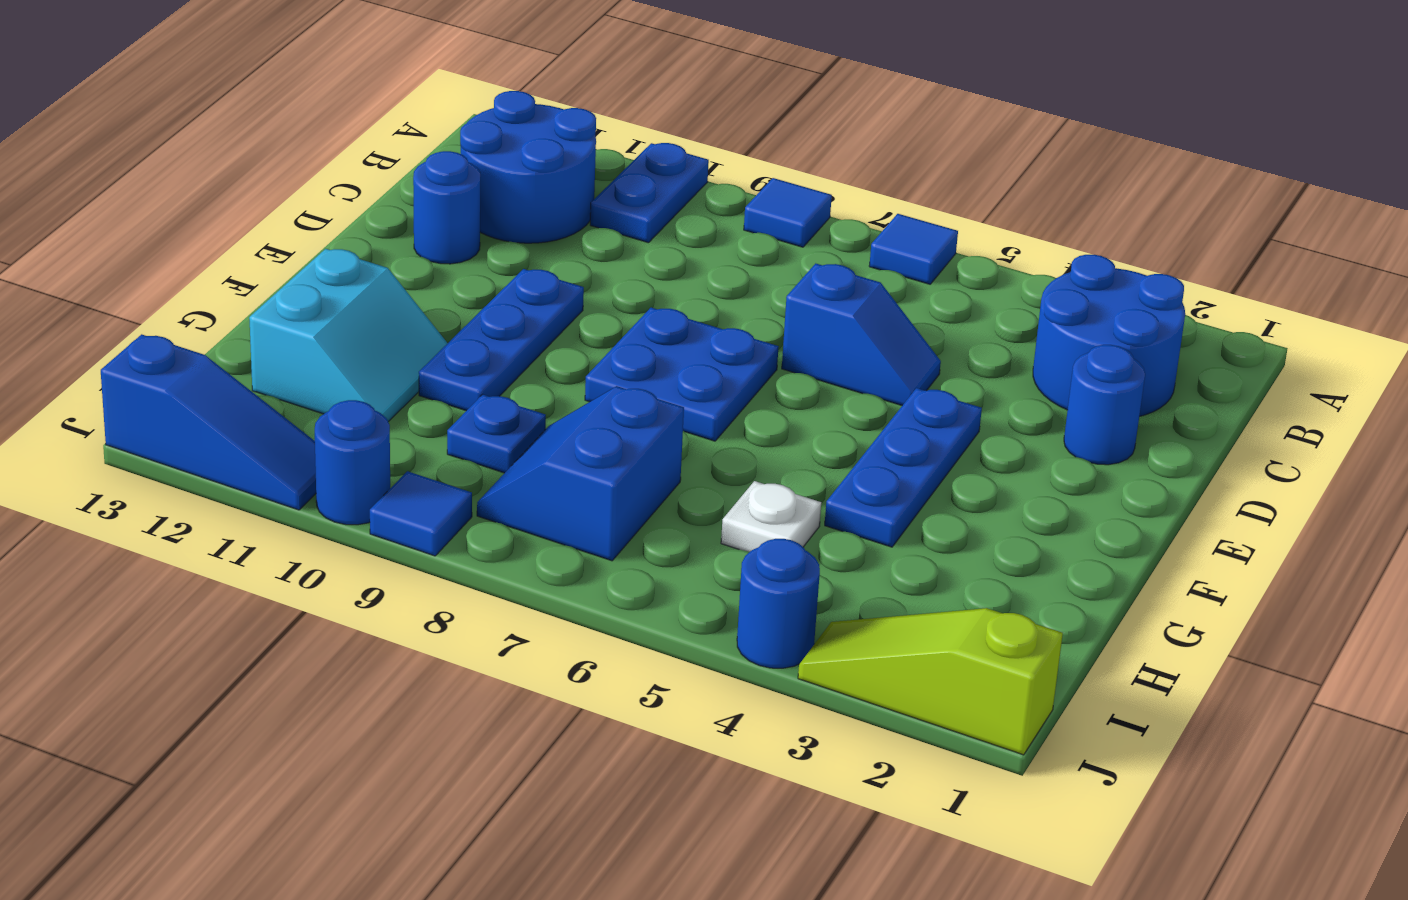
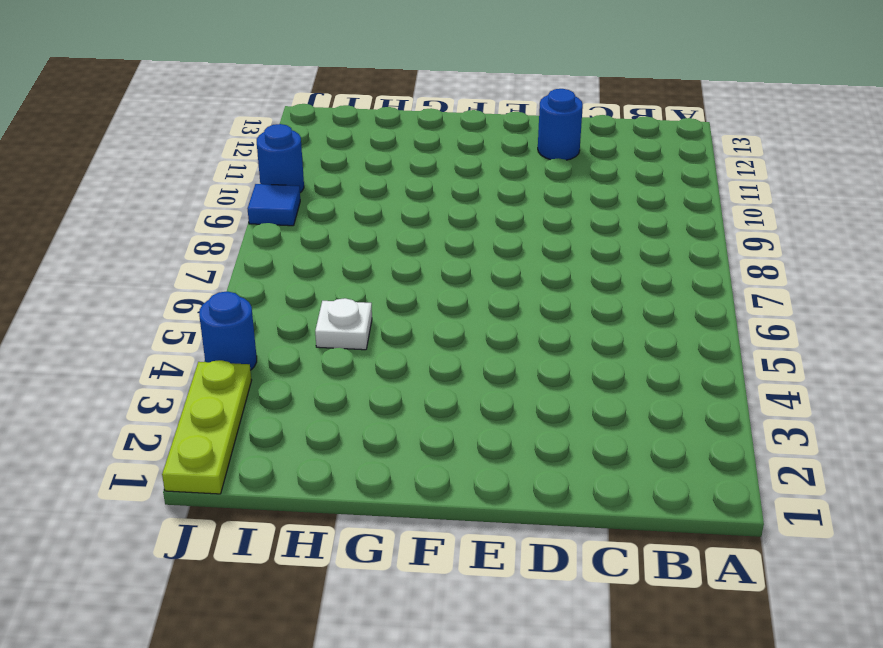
lime 1x3 plate [162,360,252,494] -> lime 1x3 slope [798,608,1063,755]
none -> blue 1x1 tile [869,214,958,284]
none -> blue 1x1 tile [744,178,832,247]
none -> blue 1x2 plate [590,143,709,243]

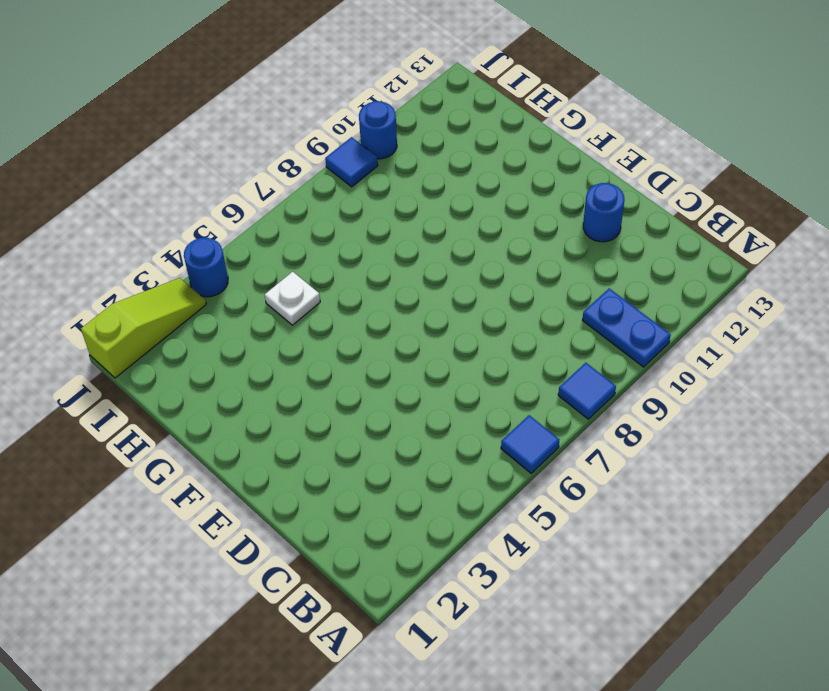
none -> blue 2x2 round brick [1033,255,1185,416]
none -> blue 2x2 round brick [460,91,596,243]
none -> blue 1x1 round brick [1064,345,1145,465]

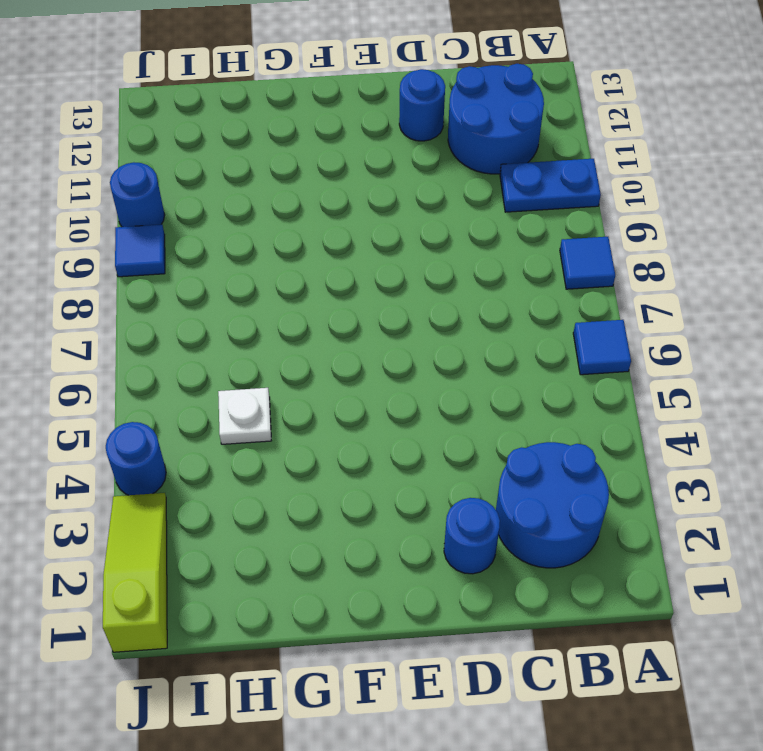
none -> blue 1x2 slope [782,264,941,405]
none -> blue 1x3 plate [825,388,982,547]
none -> blue 2x2 plate [585,308,779,441]

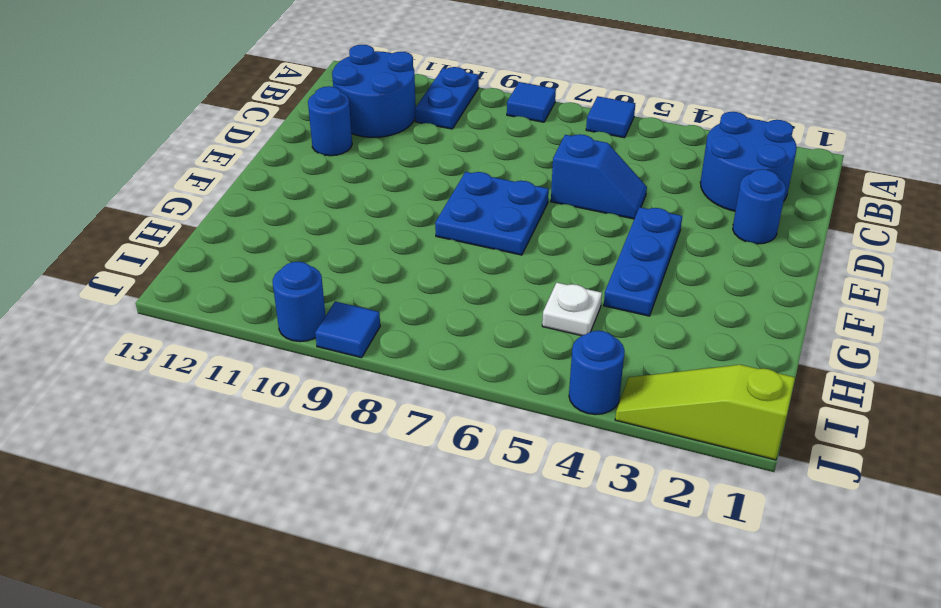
none -> blue 1x3 plate [419,269,584,411]
none -> cyan 2x2 slope [249,249,448,422]
none -> blue 2x2 slope [477,386,684,561]

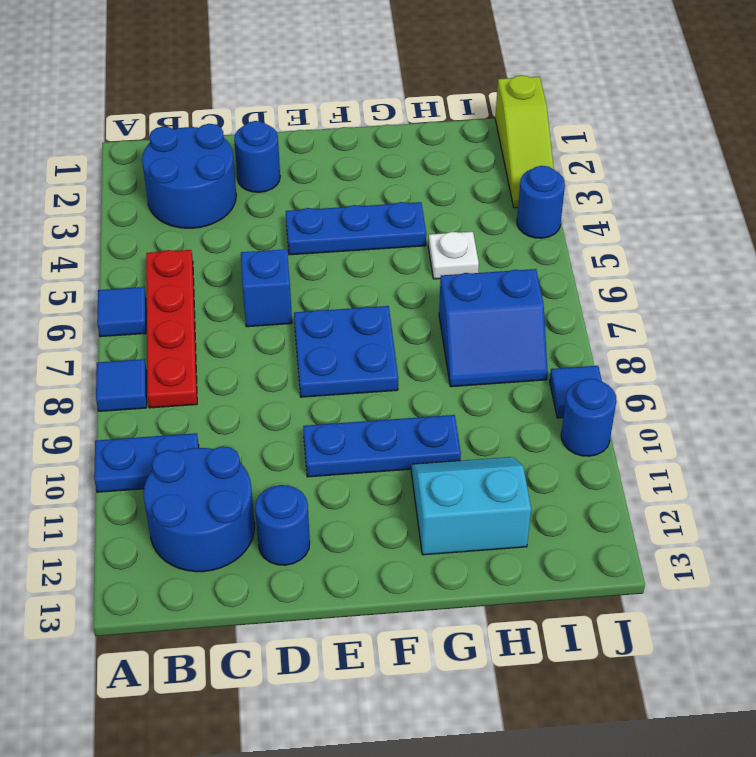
red 1x4 plate [146,250,197,408] -> none
none -> blue 1x1 plate [447,394,546,473]
none -> blue 1x3 slope [101,334,316,510]

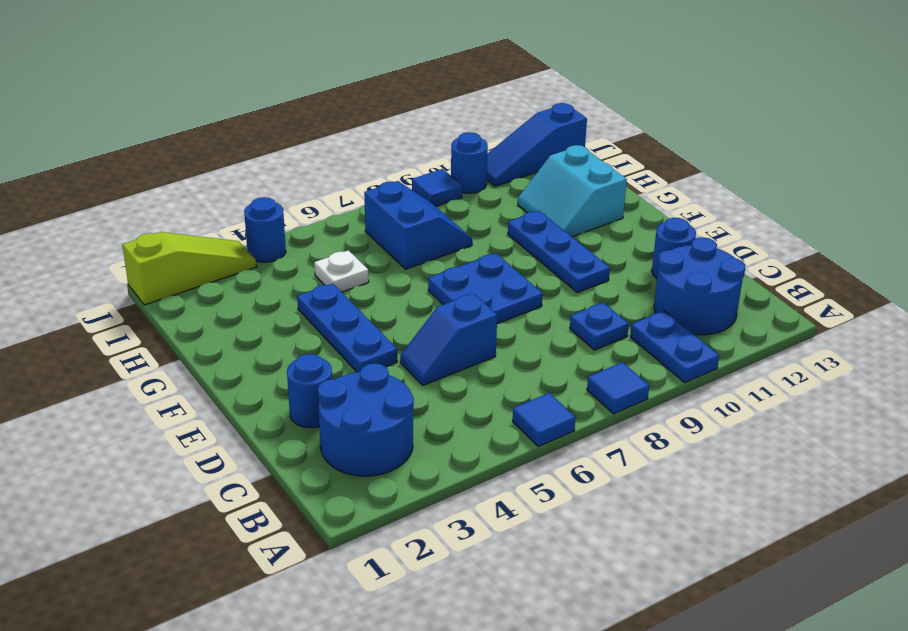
blue 1x1 plate [570,303,629,350] -> blue 1x1 plate moved to [447,394,546,473]

